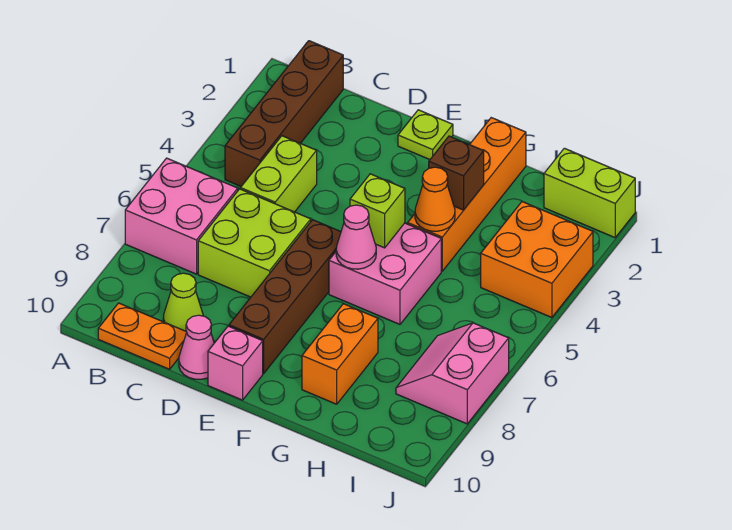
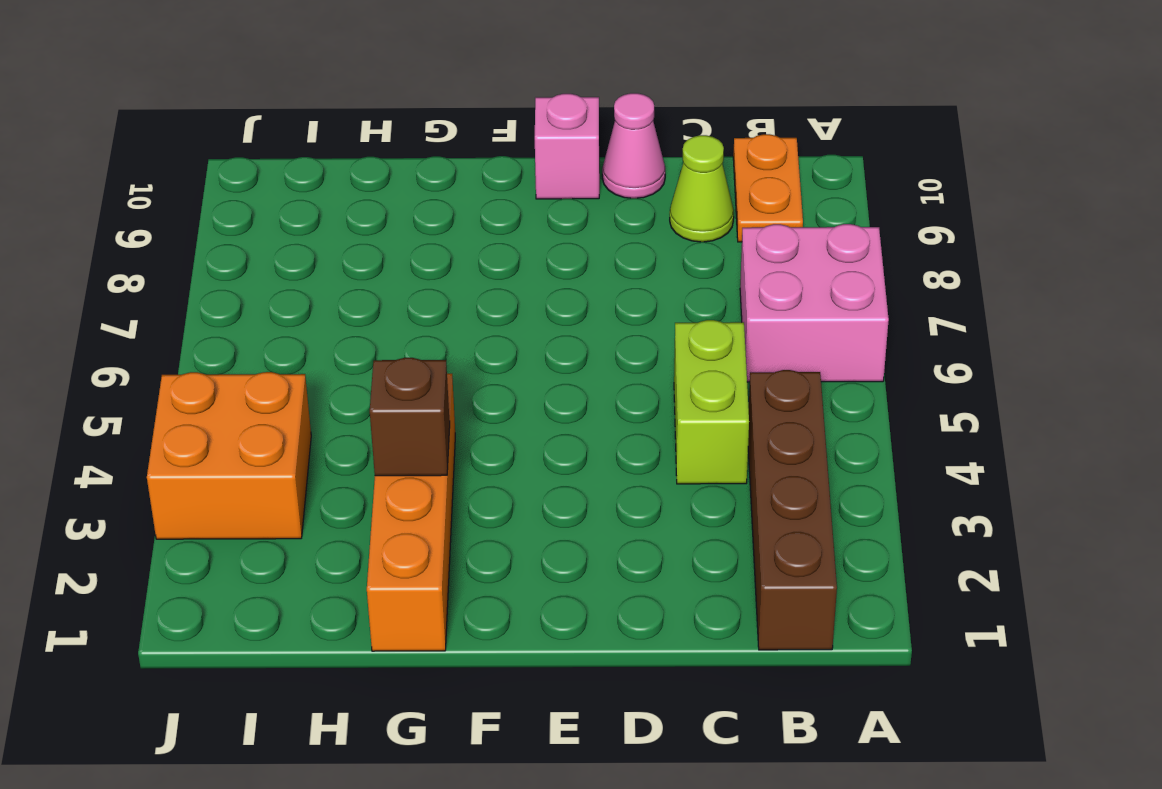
orange 1x2 plate [733,134,803,242] -> orange 1x2 plate turned to [98,303,187,369]
none -> lime 2x2 brick [198,189,311,297]
none -> lime 1x1 plate [398,110,453,160]
none -> brown 1x4 brick [229,220,341,373]

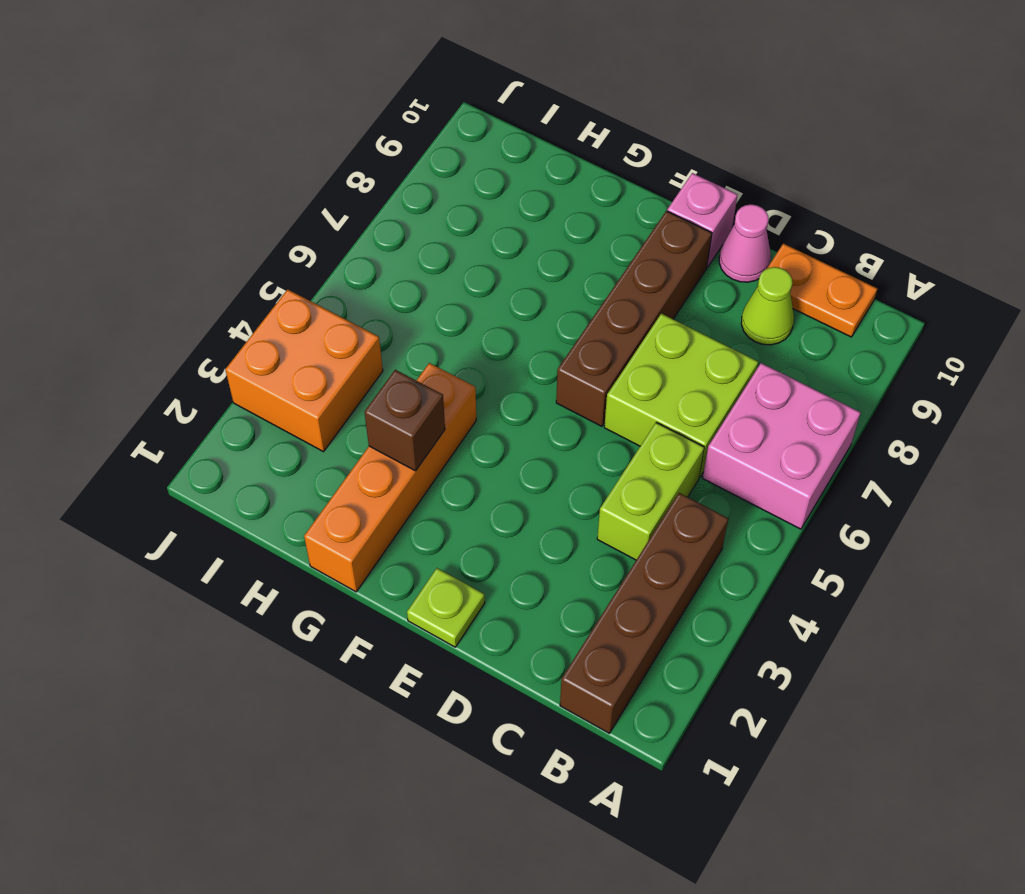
none -> pink 2x2 brick [329,223,441,324]
none -> orange 1x2 brick [302,304,378,404]
none -> lime 1x2 brick [544,148,635,238]

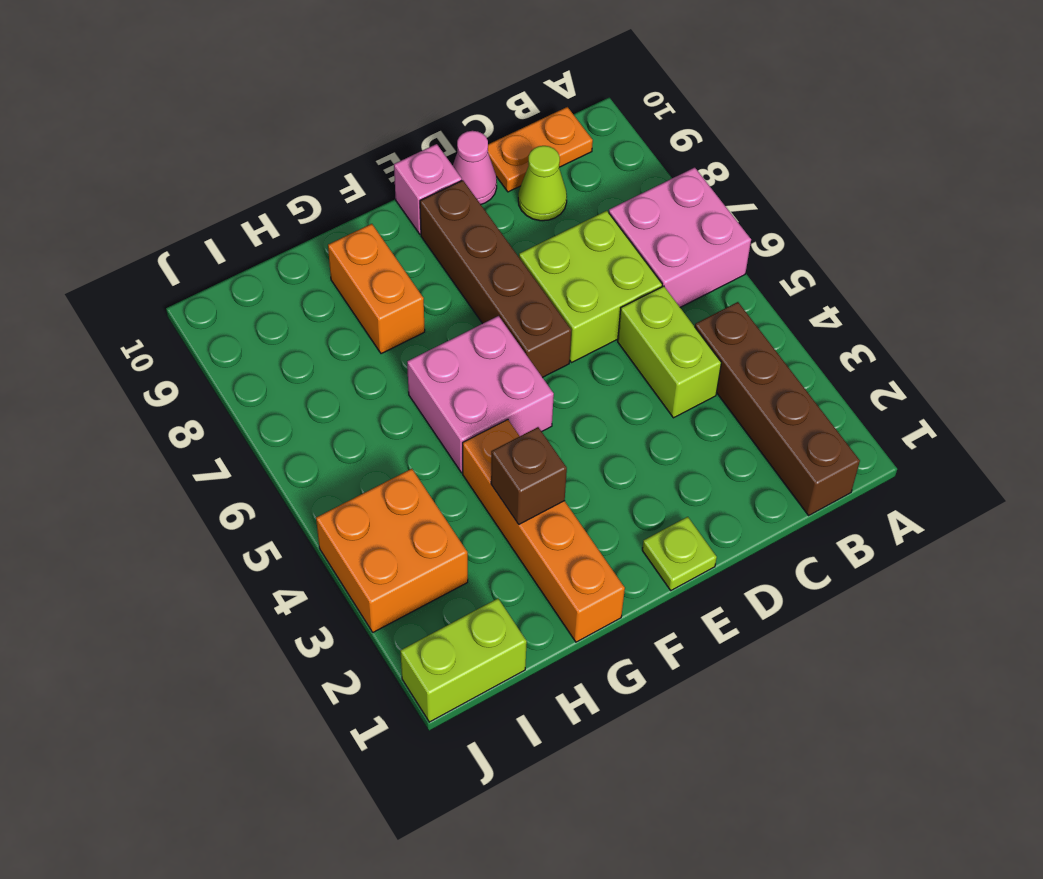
none -> pink 2x2 slope [396,323,509,424]
none -> lime 1x1 brick [350,174,405,248]
none -> pink 1x1 cone [336,205,376,269]

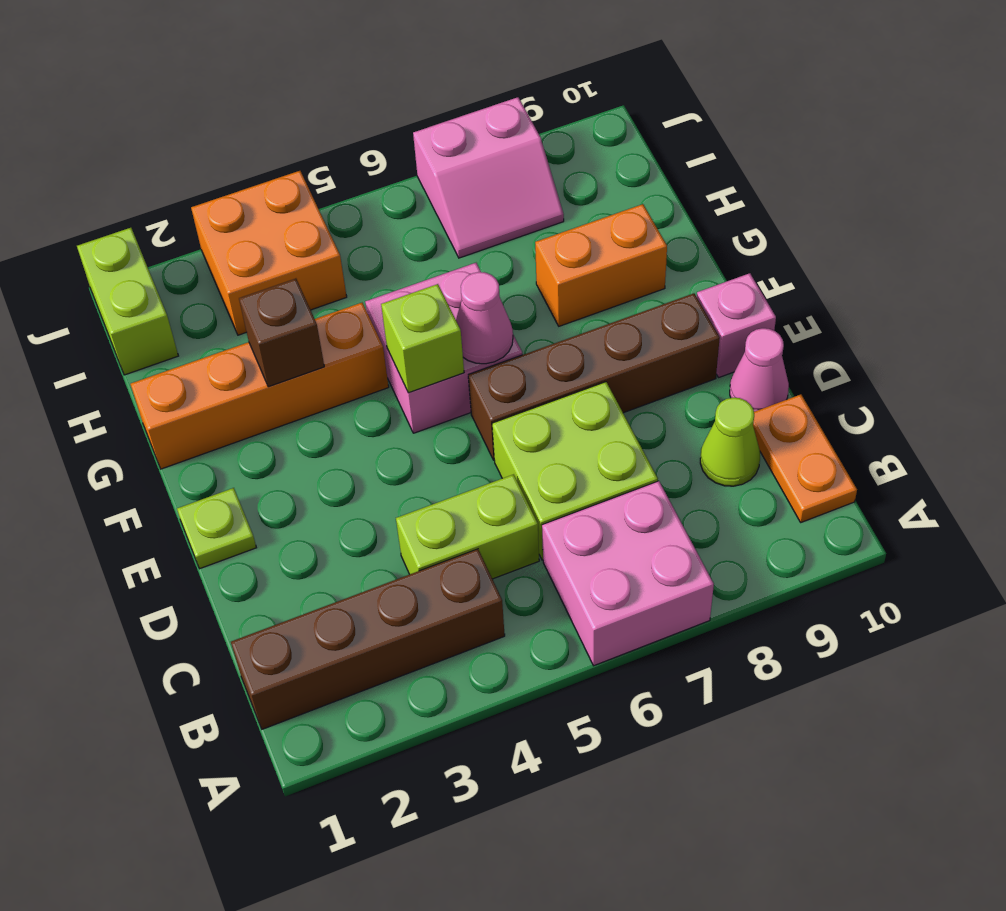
none -> orange 1x1 cone [415,167,455,231]

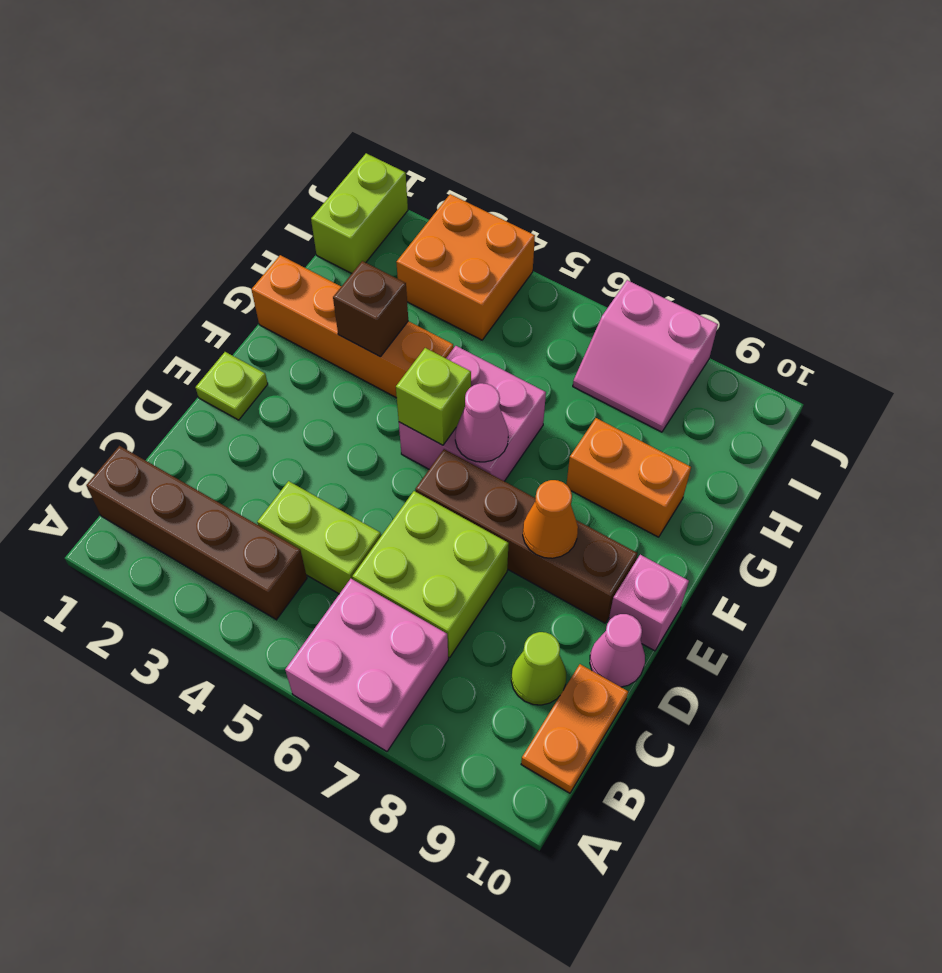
orange 1x1 cone [523,480,578,558] -> orange 1x1 cone moved to [415,167,455,231]

